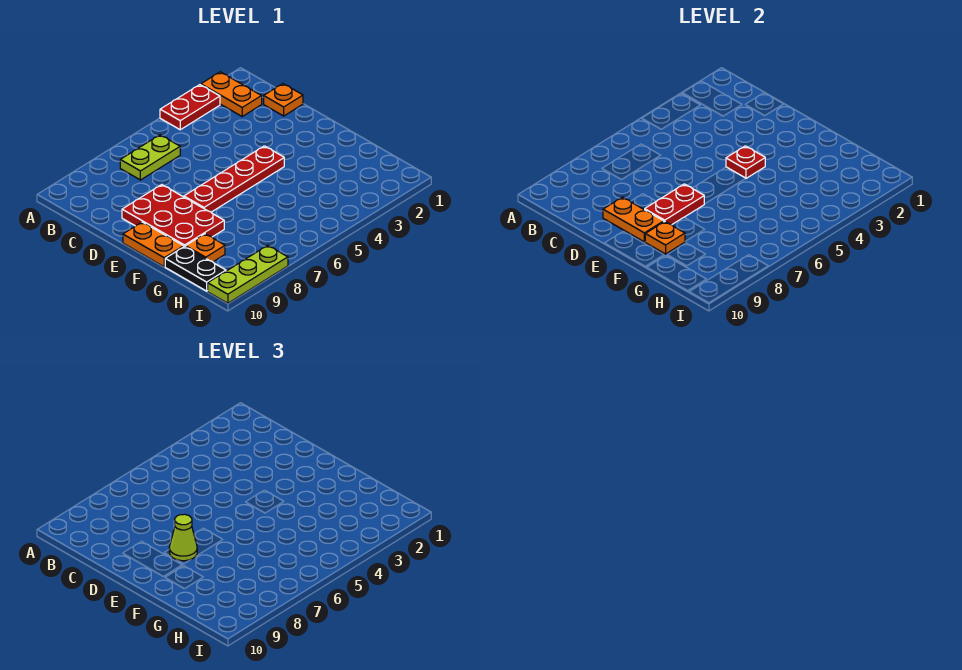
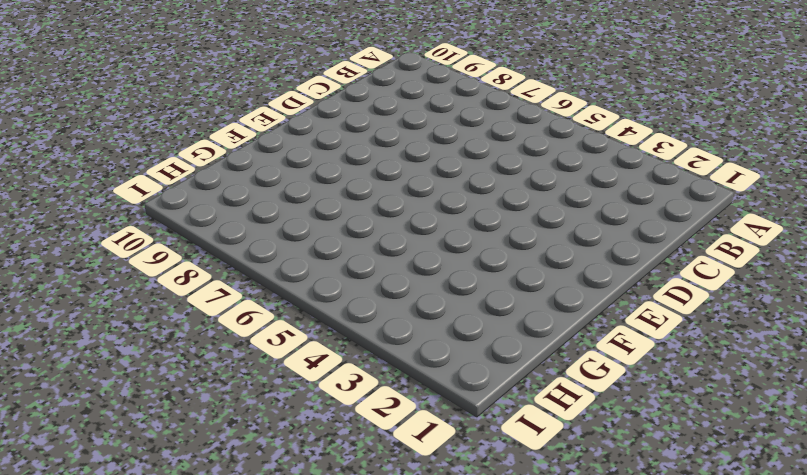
none -> orange 1x2 plate [201,72,262,116]
none -> red 1x2 plate [160,85,220,130]
none -> lime 1x2 plate [120,135,180,180]

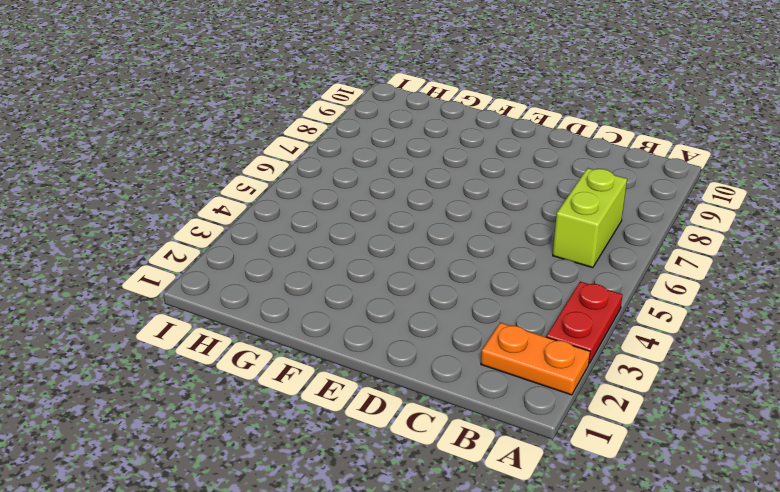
lime 1x2 brick [553,168,627,268] -> lime 1x2 plate [120,135,180,180]
none -> orange 1x1 plate [264,84,303,116]
none -> red 2x3 plate [122,185,224,247]
none -> red 1x4 plate [184,146,284,212]

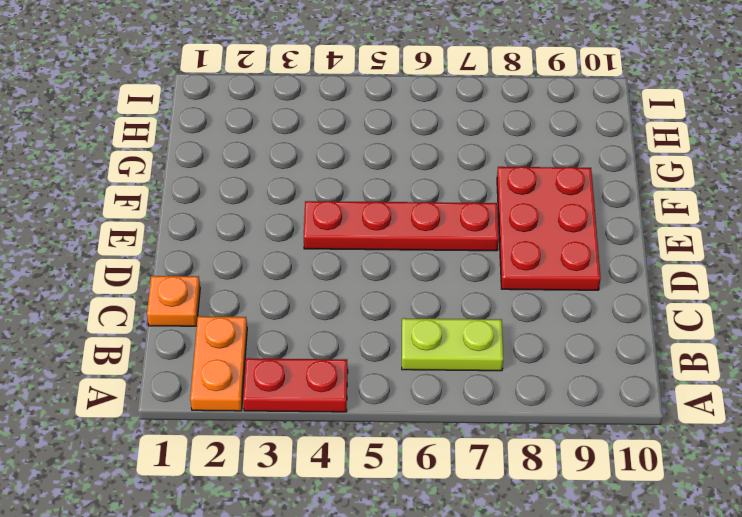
none -> orange 1x2 plate [123,222,184,267]
none -> orange 1x1 plate [186,234,225,262]
none -> black 1x2 plate [165,246,226,291]

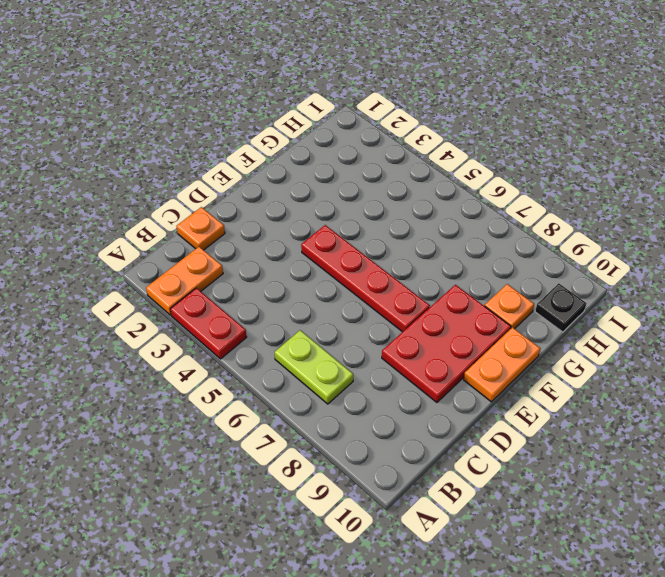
black 1x1 plate [535,283,587,332] -> black 1x2 plate [165,246,226,291]
none -> lime 1x3 plate [208,245,288,303]
none -> orange 1x2 plate [603,197,664,242]
none -> red 1x1 plate [726,146,765,178]

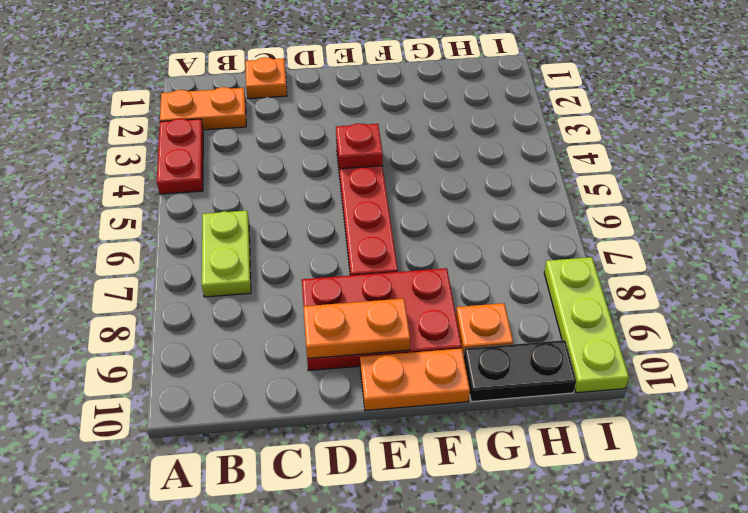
none -> red 1x2 plate [645,184,704,225]
none -> orange 1x1 plate [645,222,685,254]
none -> lime 1x1 cone [169,514,197,561]

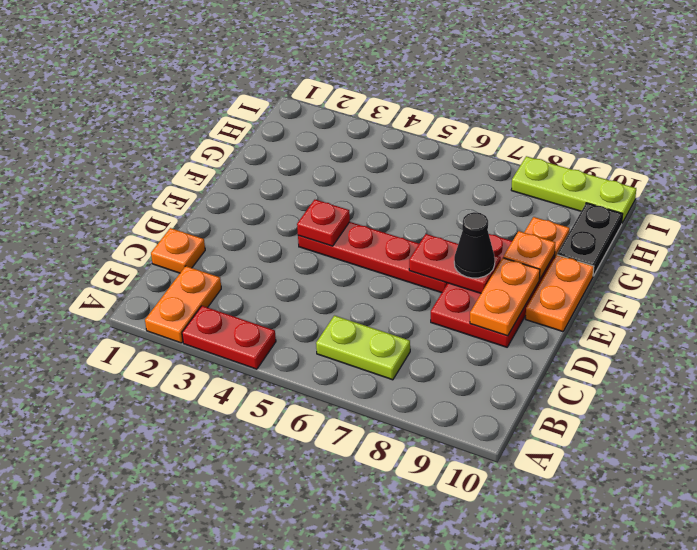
black 1x1 cone [454,212,495,278] -> lime 1x1 cone [169,514,197,561]

